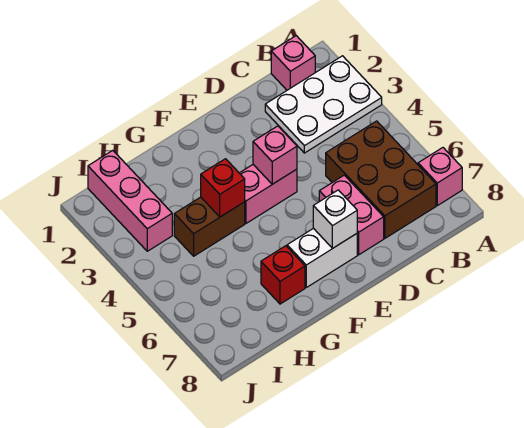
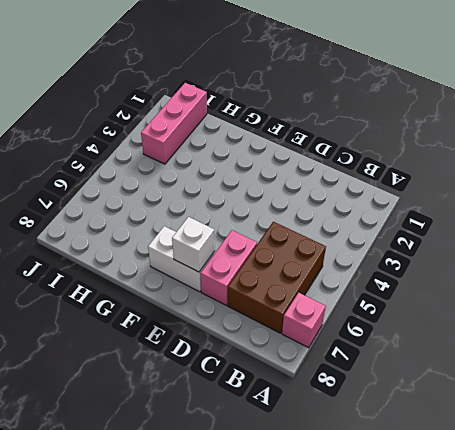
none -> white 2x3 plate [265,56,382,153]
none -> pink 1x1 brick [271,36,315,90]
none -> pink 1x2 brick [240,165,297,223]

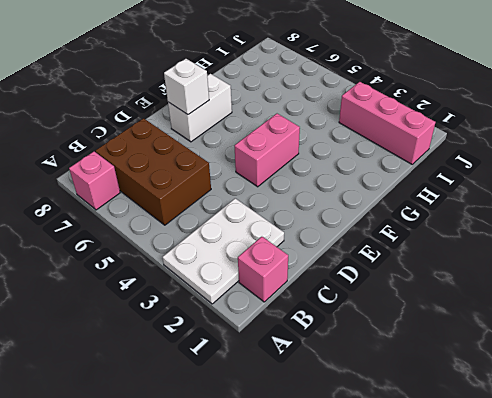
none -> pink 1x2 brick [319,175,384,255]
none -> brown 1x2 brick [174,197,245,256]
none -> red 1x1 brick [261,246,305,304]

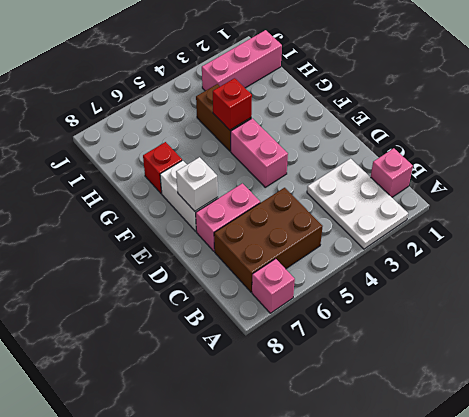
none -> pink 1x1 brick [253,126,297,184]

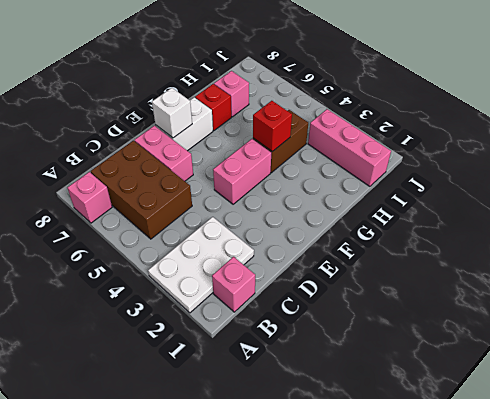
pink 1x1 brick [214,71,249,117] -> pink 1x1 brick moved to [253,126,297,184]

